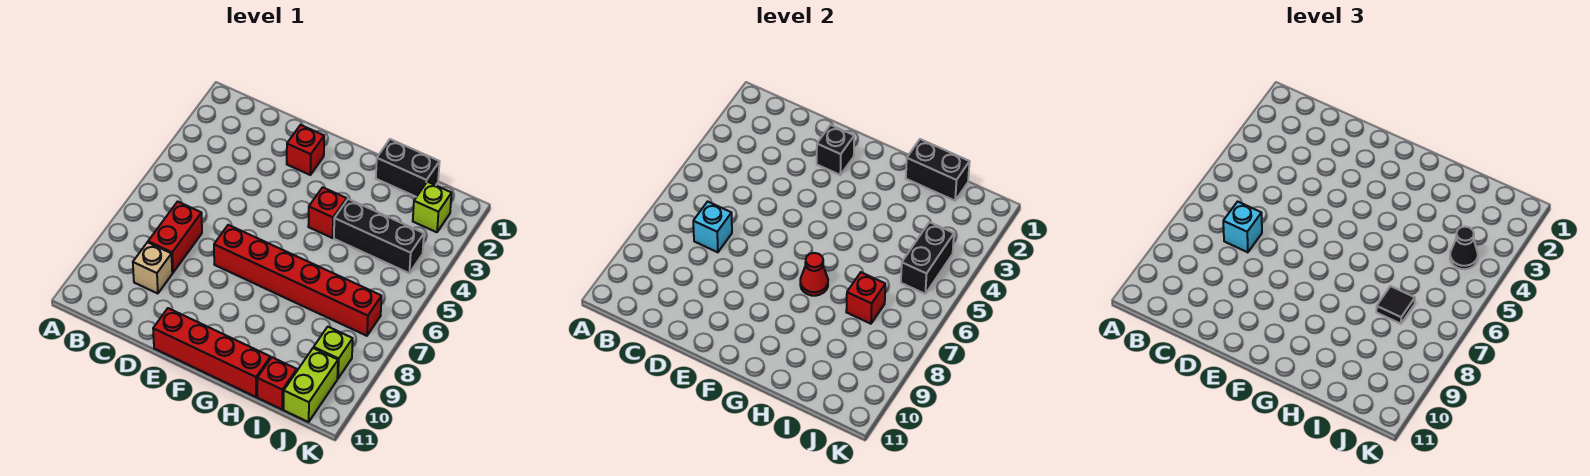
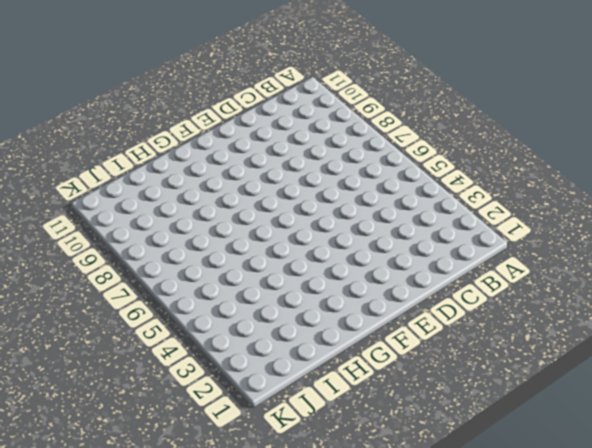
none -> red 1x2 brick [148,202,202,273]
none -> tan 1x1 brick [133,242,172,294]
none -> red 1x1 brick [287,125,324,175]

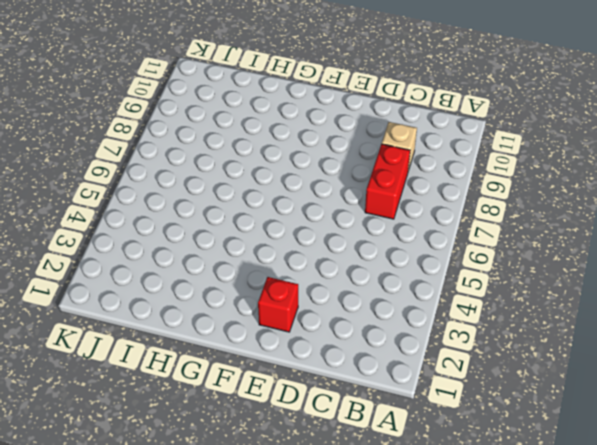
none -> red 1x6 brick [214,225,382,336]
none -> red 1x4 brick [153,308,270,397]
none -> red 1x1 brick [308,187,347,238]

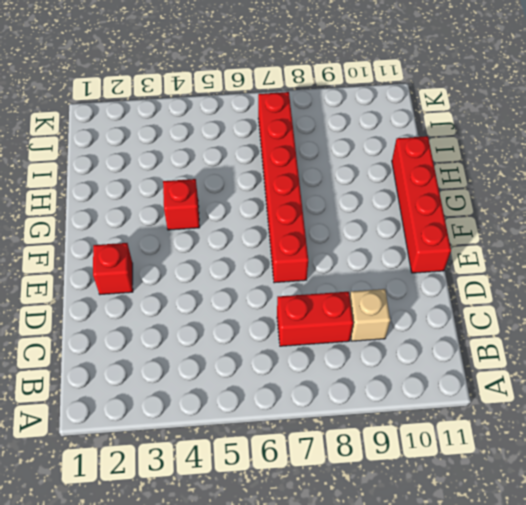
none -> black 1x2 brick [376,139,440,197]
none -> black 1x3 brick [334,199,424,273]
none -> red 1x1 brick [257,357,297,409]

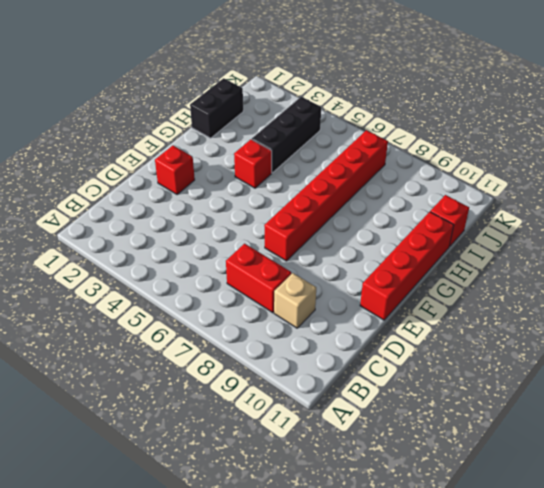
none -> lime 1x1 brick [413,182,452,232]
none -> lime 1x1 brick [314,327,353,379]
none -> lime 1x2 brick [284,348,338,422]

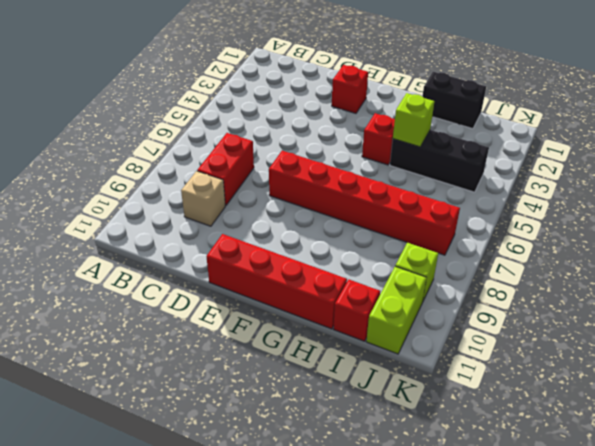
lime 1x1 brick [393,93,434,147] -> lime 1x1 brick moved to [413,182,452,232]
none -> cyan 1x1 brick [693,202,732,252]
none -> black 1x1 brick [817,125,854,175]
none -> red 1x1 cone [800,253,828,296]

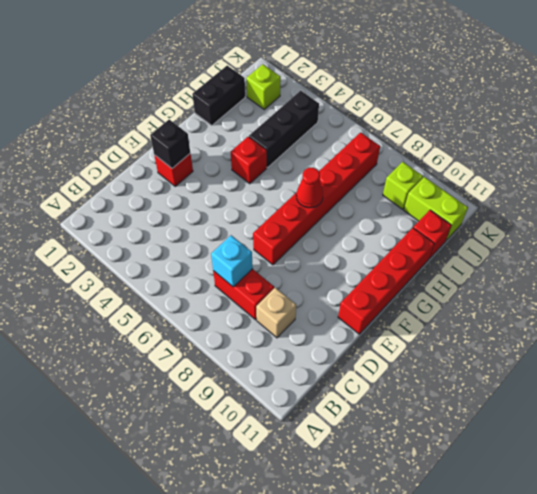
none -> black 1x2 brick [906,139,970,201]
none -> red 1x1 brick [846,272,885,324]
none -> black 1x2 brick [901,222,954,294]

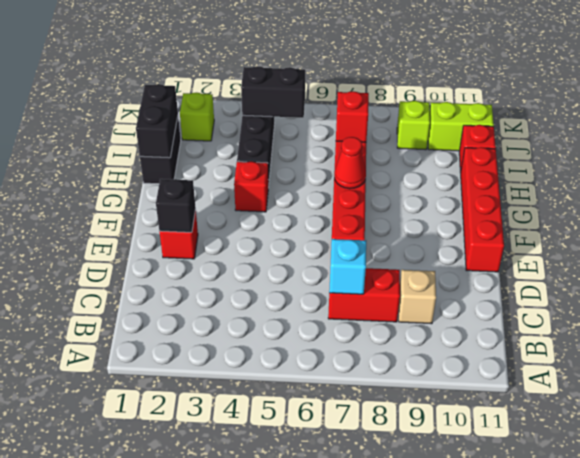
none -> cyan 1x1 brick [1223,202,1262,252]
none -> black 1x1 tile [1376,286,1415,324]
none -> black 1x1 cone [1450,227,1478,269]

